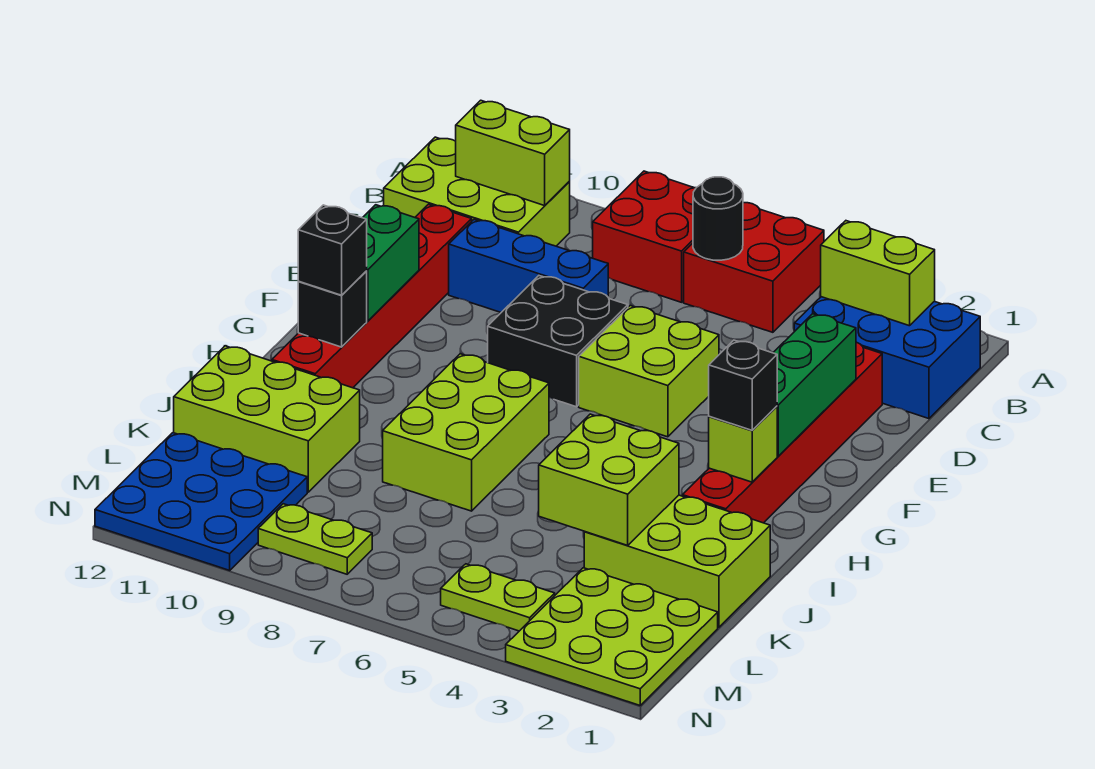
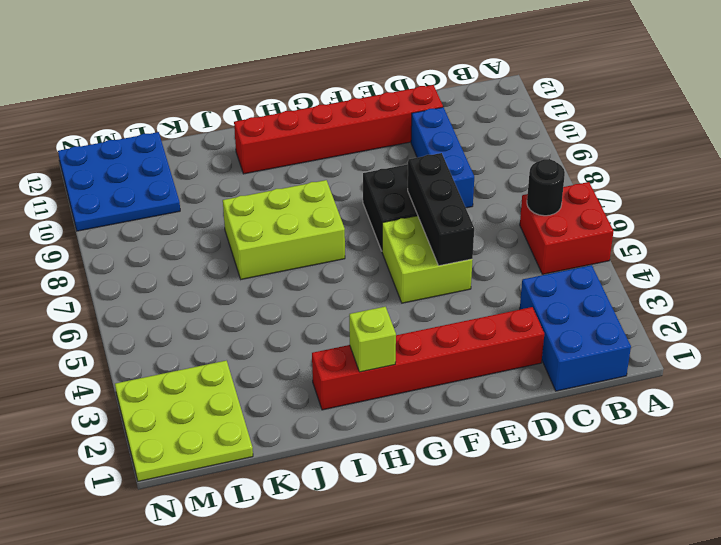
black 1x3 brick [408,153,474,266] -> none
none -> red 2x2 brick [593,171,696,302]
none -> lime 2x3 brick [384,137,570,246]
none -> lime 2x3 brick [584,495,770,627]

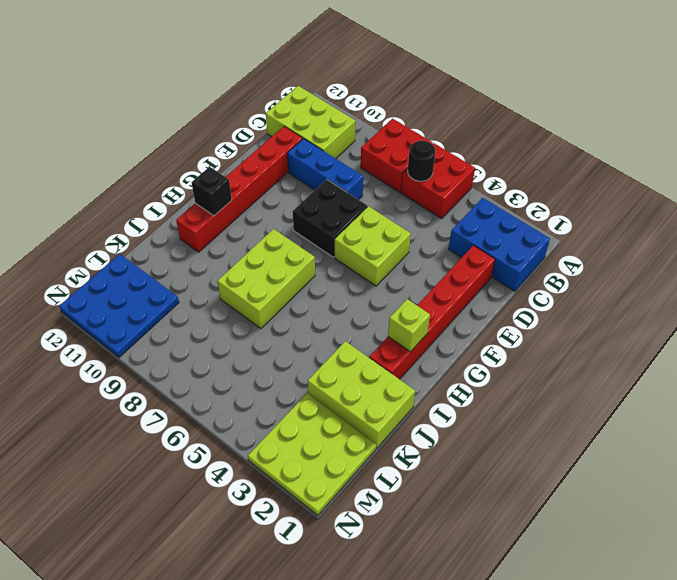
none -> lime 2x3 brick [174,346,360,492]
none -> lime 1x2 plate [441,564,555,631]
none -> lime 1x2 plate [258,504,372,574]

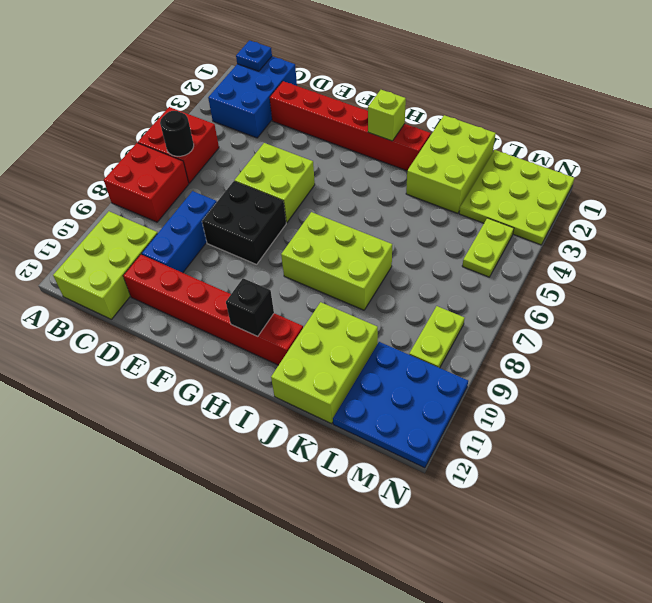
blue 1x1 plate [236,40,272,71] -> none
none -> lime 1x2 brick [821,221,935,326]
none -> lime 1x2 brick [456,100,570,206]
none -> green 1x3 brick [773,314,856,456]

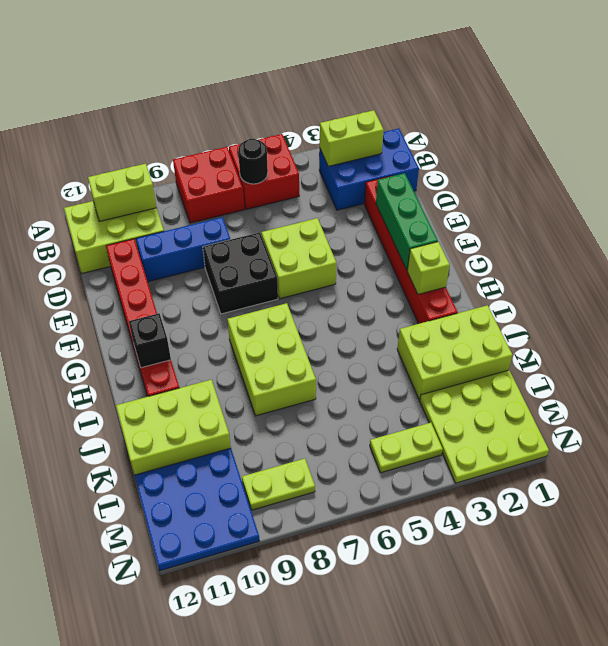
none -> green 1x2 brick [363,205,419,321]
none -> lime 2x2 brick [539,414,679,545]
none -> black 1x1 brick [709,340,777,430]

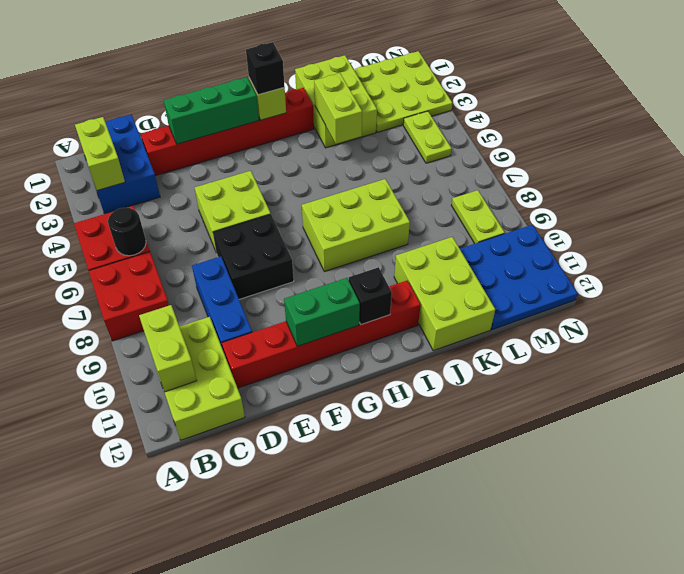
lime 1x2 brick [314,73,362,144] -> lime 2x2 brick [539,414,679,545]
none -> black 1x1 brick [298,205,367,295]

